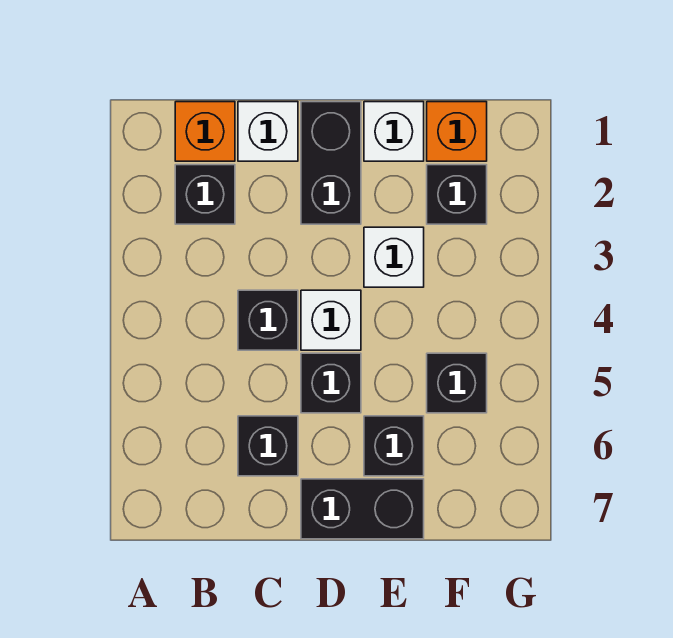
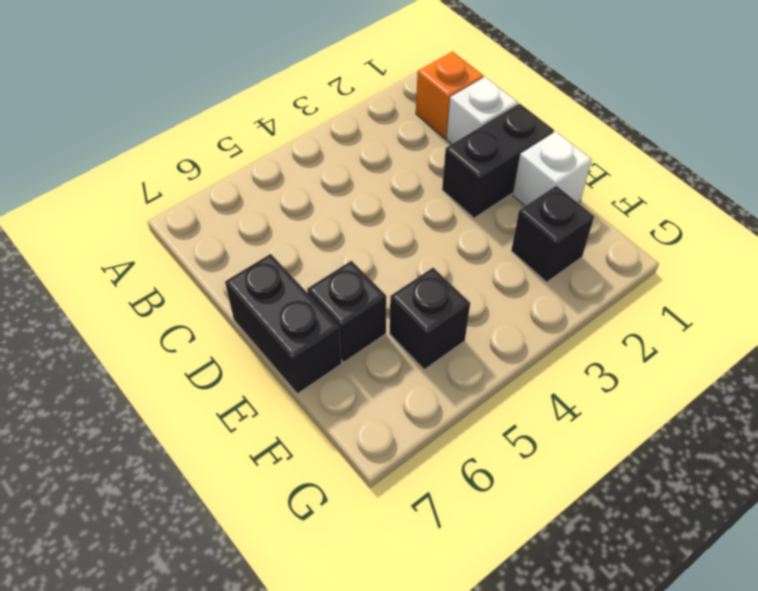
none -> black 1x1 brick [175,165,235,224]
none -> black 1x1 brick [238,290,298,350]
none -> black 1x1 brick [238,416,298,476]

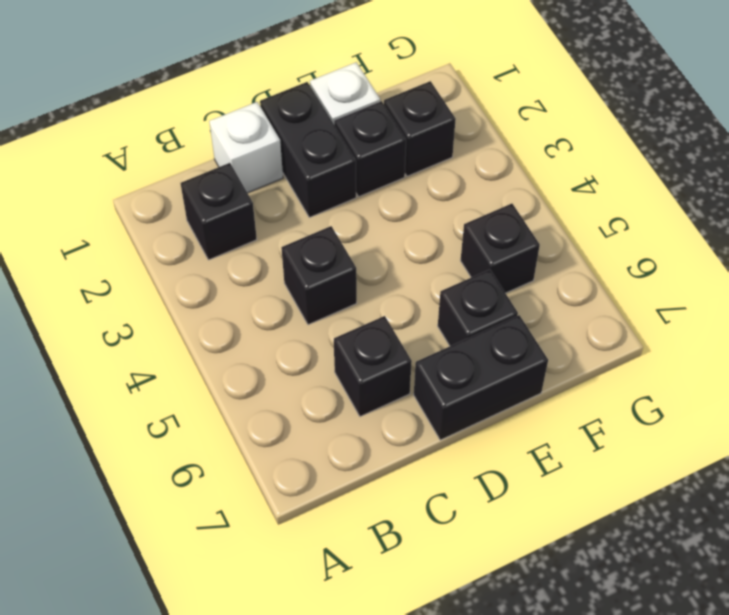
black 1x1 brick [334,101,406,197] -> black 1x1 brick moved to [301,353,361,413]
none -> orange 1x1 brick [175,102,235,161]
none -> white 1x1 brick [301,290,361,350]
none -> white 1x1 brick [364,227,424,287]

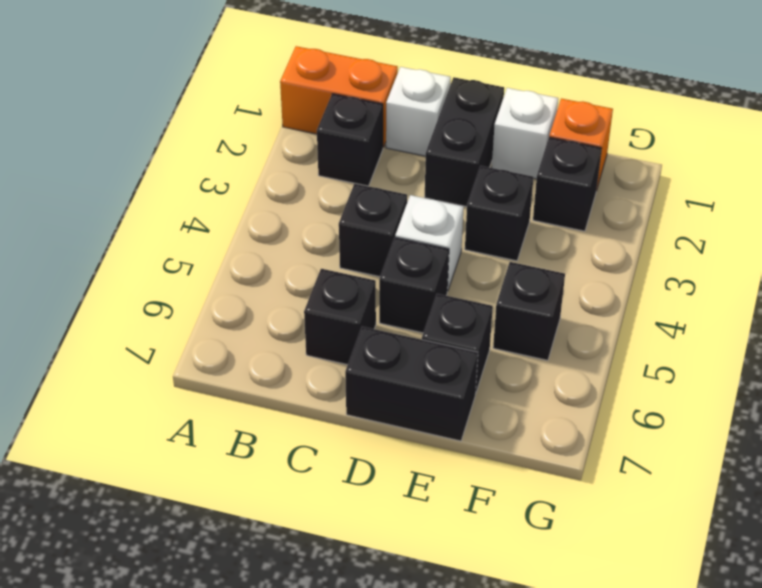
orange 1x2 brick [280,46,398,147] -> orange 1x1 brick [175,102,235,161]
black 1x1 brick [465,166,533,261] -> white 1x1 brick [364,227,424,287]

